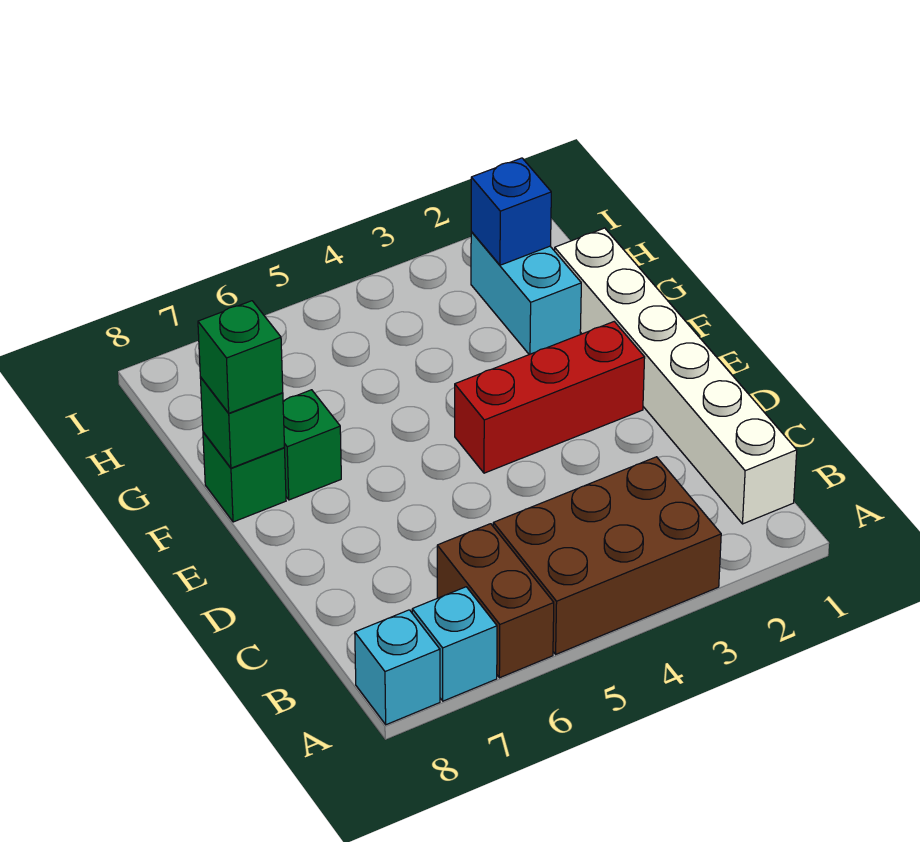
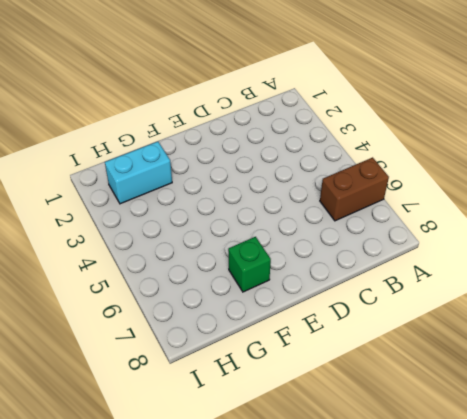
none -> brown 2x3 brick [493,457,721,654]
none -> cyan 1x1 brick [412,587,497,701]
none -> cyan 1x1 brick [355,610,440,725]

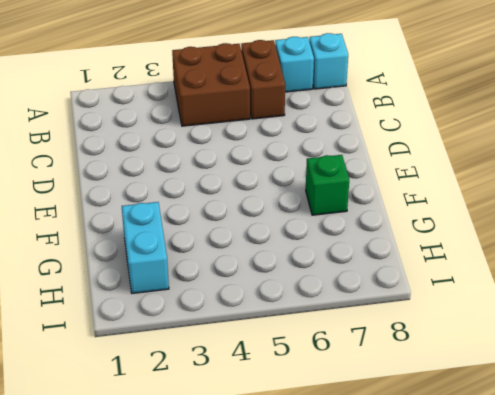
brown 2x2 brick [172,43,250,126] -> brown 2x3 brick [493,457,721,654]
none -> white 1x6 brick [555,228,797,524]
none -> red 1x3 brick [455,322,645,473]
none -> green 1x1 brick [203,432,286,522]

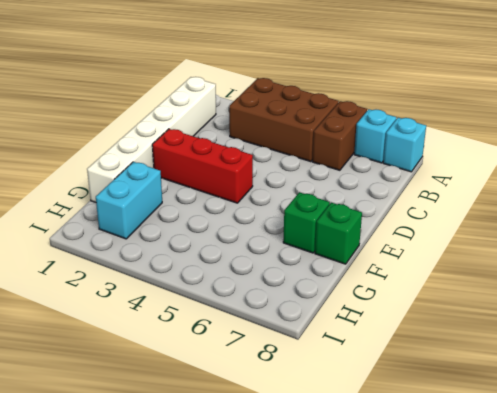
none -> green 1x1 brick [200,377,284,468]
none -> blue 1x1 brick [471,158,551,265]
none -> green 1x1 brick [198,301,283,413]

